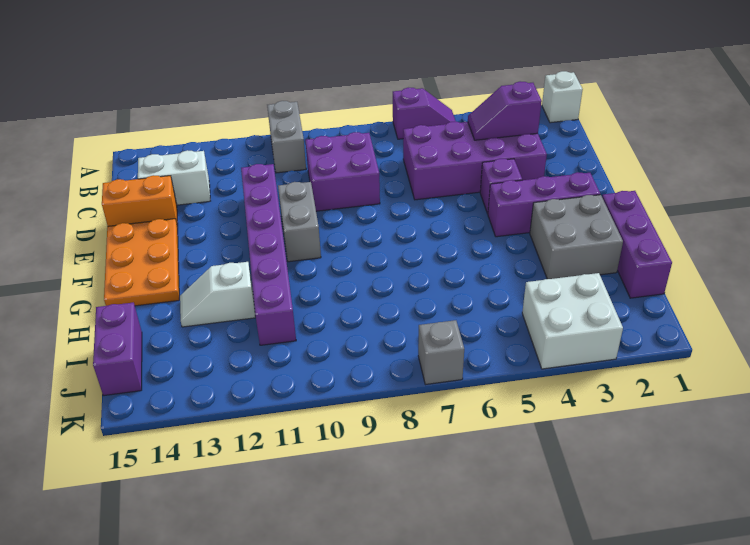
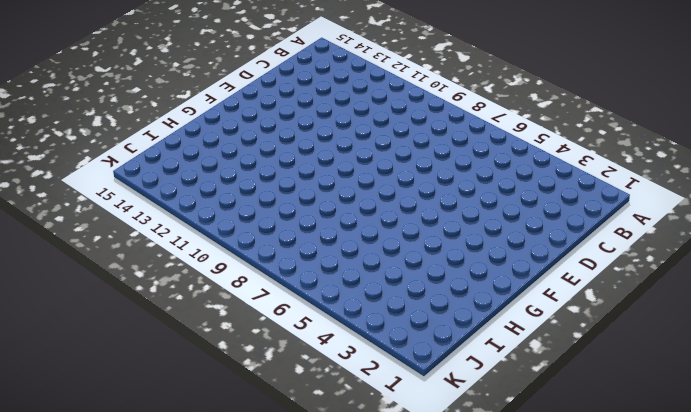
none -> white 1x1 brick [542,71,583,123]
none -> purple 1x2 slope [393,88,456,139]
none -> grey 1x2 brick [267,101,306,173]

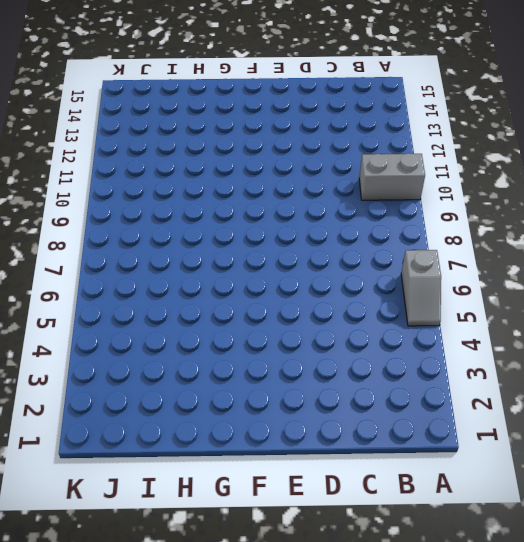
grey 1x2 slope [401,250,441,326] -> purple 1x2 slope [393,88,456,139]
none -> white 1x1 brick [542,71,583,123]
none -> purple 2x4 brick [403,122,547,200]
none -> purple 2x2 brick [305,132,380,211]

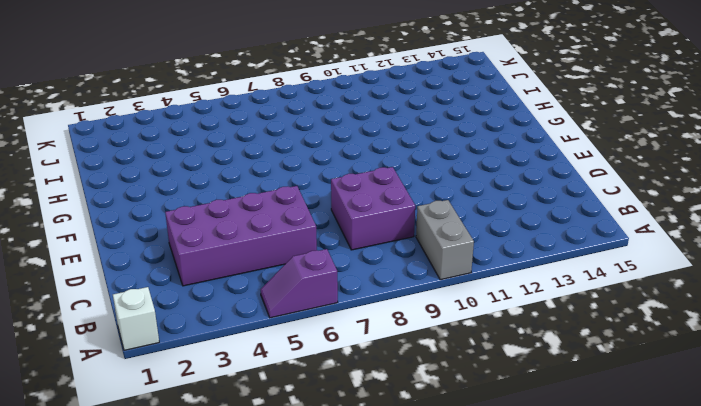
none -> white 1x2 brick [138,150,210,205]
none -> purple 1x6 brick [241,164,296,345]
none -> orange 1x2 brick [102,175,178,227]

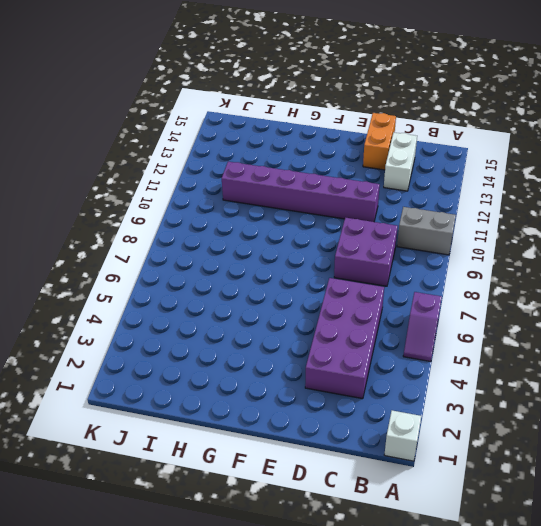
none -> purple 1x1 brick [480,159,522,214]
none -> grey 1x2 brick [278,182,321,262]
none -> orange 2x3 plate [104,219,179,306]

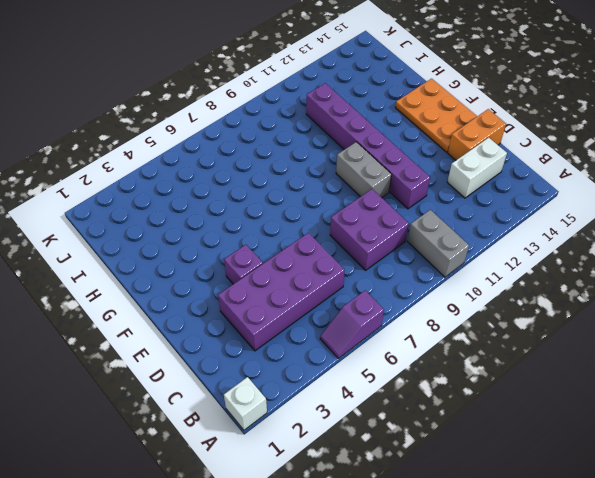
none -> purple 1x3 brick [488,172,600,237]
none -> purple 1x3 brick [602,191,672,298]
none -> grey 2x2 brick [530,195,623,279]

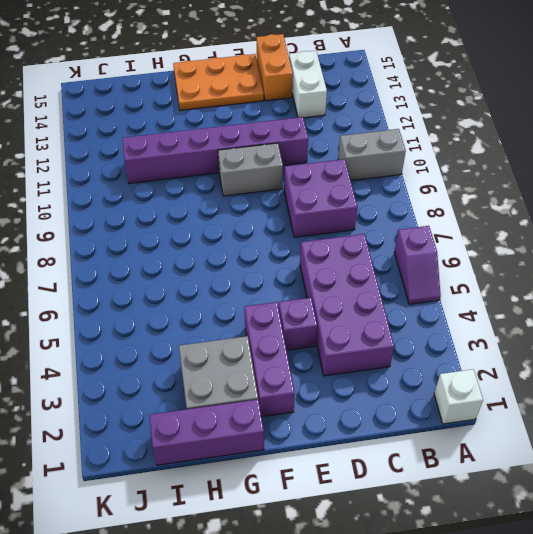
none -> white 1x2 slope [180,262,255,327]
none -> purple 1x2 brick [93,303,142,396]
none -> white 2x2 brick [522,273,623,369]

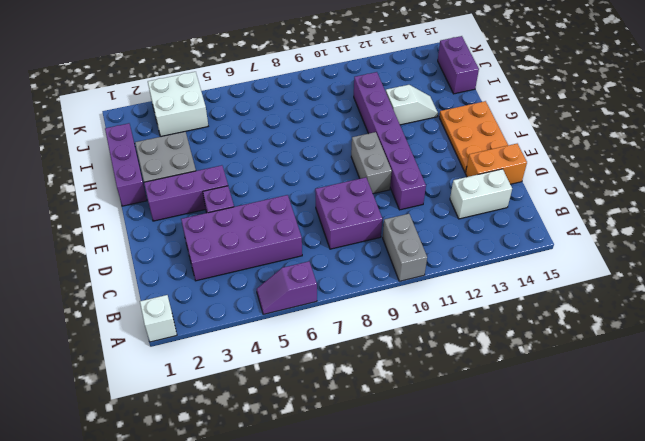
none -> grey 1x1 brick [418,320,464,385]
none -> purple 1x2 slope [468,81,542,140]

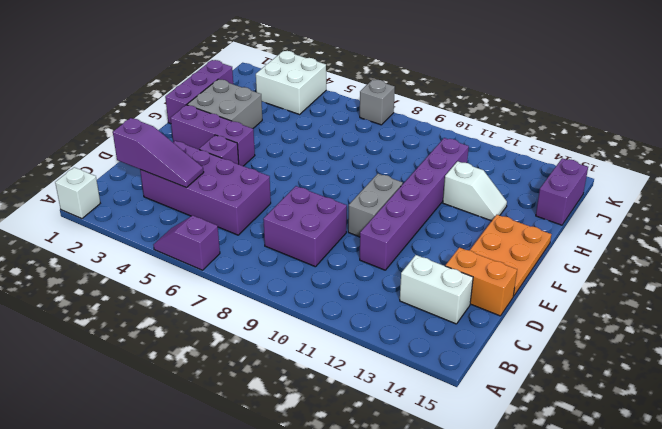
purple 1x3 slope [113,118,204,187] -> purple 1x2 slope [468,81,542,140]
none -> grey 1x2 brick [267,101,306,173]

